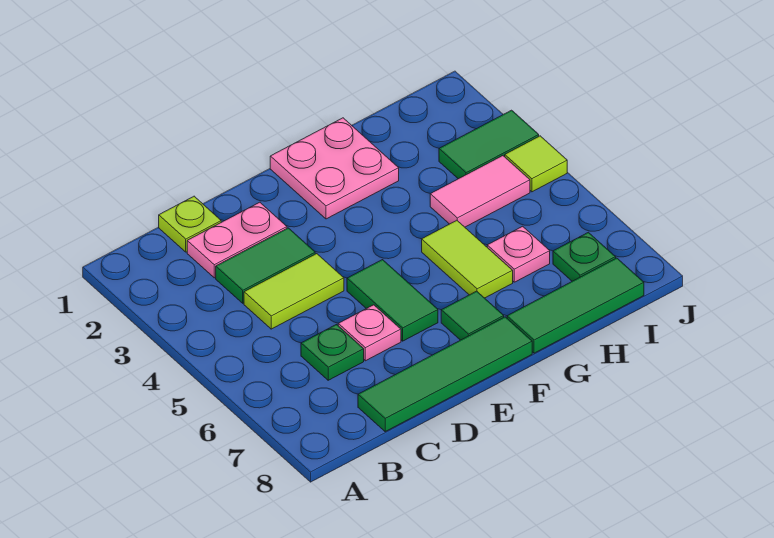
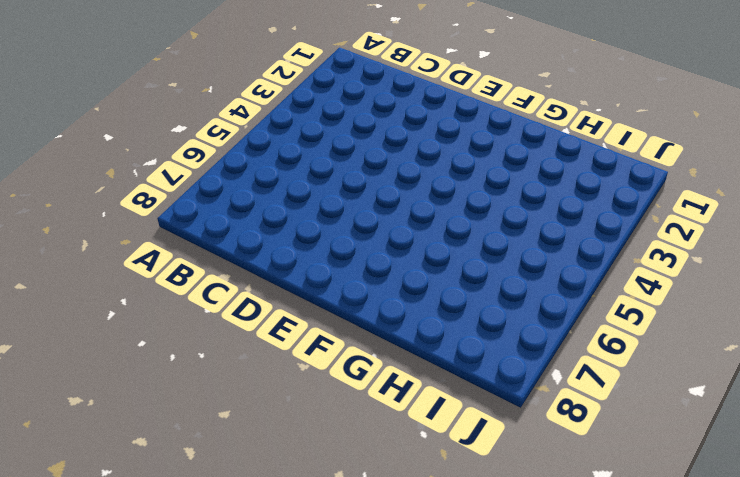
none -> lime 1x1 plate [159,196,221,252]
none -> pink 1x2 plate [187,202,287,278]
none -> green 1x2 tile [216,228,315,303]

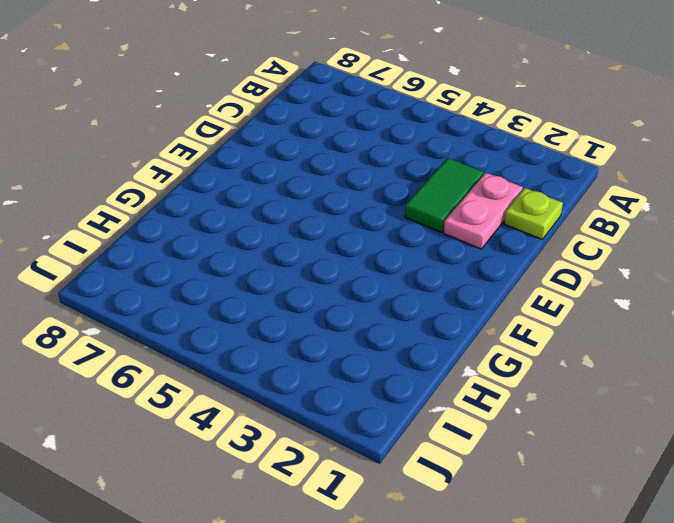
none -> lime 1x2 tile [244,254,344,329]
none -> green 1x1 plate [301,325,364,380]
none -> green 1x4 tile [358,317,532,431]

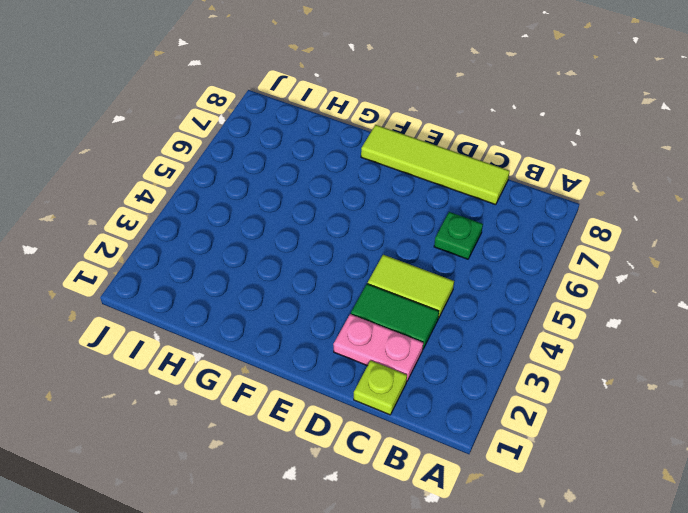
lime 1x4 tile [361,125,510,205] -> green 1x4 tile [358,317,532,431]
none -> pink 1x1 plate [338,305,401,361]
none -> green 1x2 tile [347,260,438,341]
none -> pink 2x2 plate [270,118,399,219]

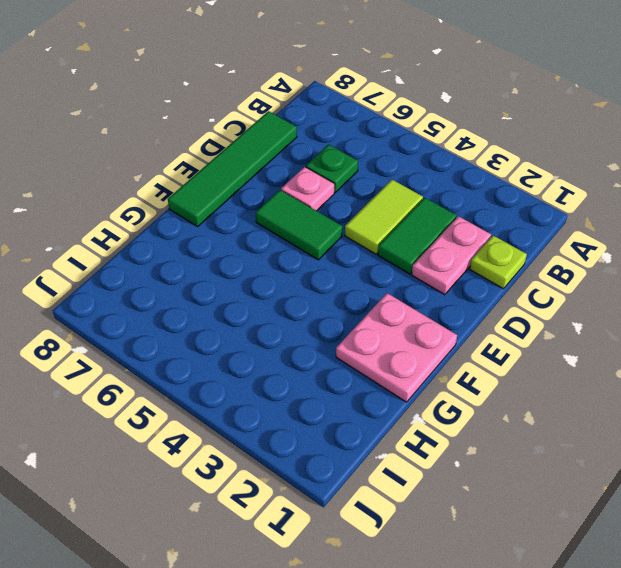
none -> green 1x1 tile [441,291,504,340]
none -> lime 1x2 tile [422,220,513,298]
none -> green 1x3 tile [507,258,644,353]

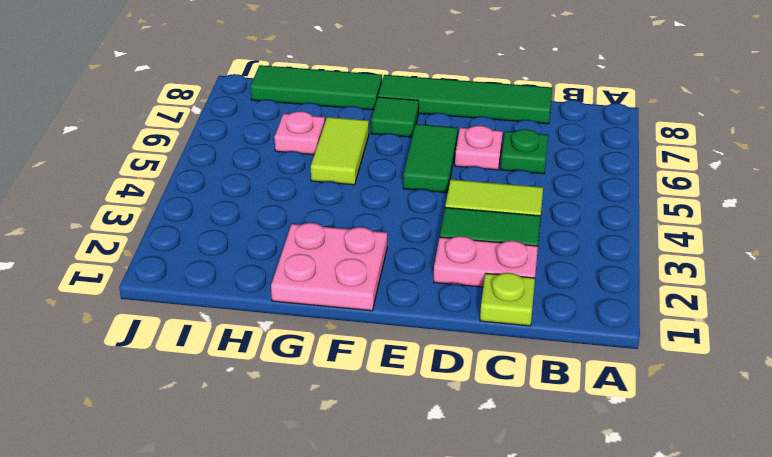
none -> pink 1x2 tile [430,156,530,227]
none -> green 1x2 tile [439,110,539,179]
none -> green 1x1 plate [553,232,616,281]

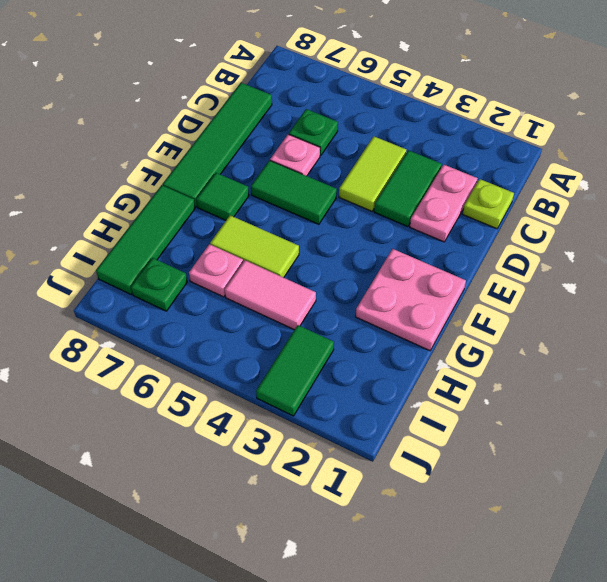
pink 1x2 tile [225,260,316,330] -> pink 1x2 tile turned to [430,156,530,227]
none -> lime 1x1 tile [505,136,567,192]

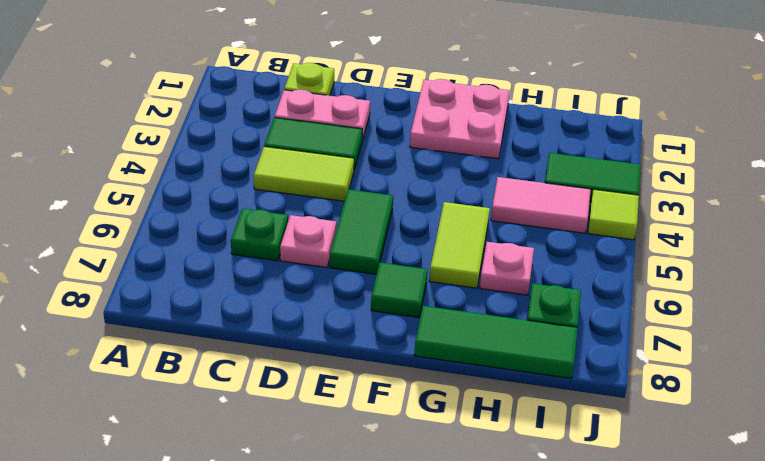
none -> green 1x4 tile [358,317,532,431]

